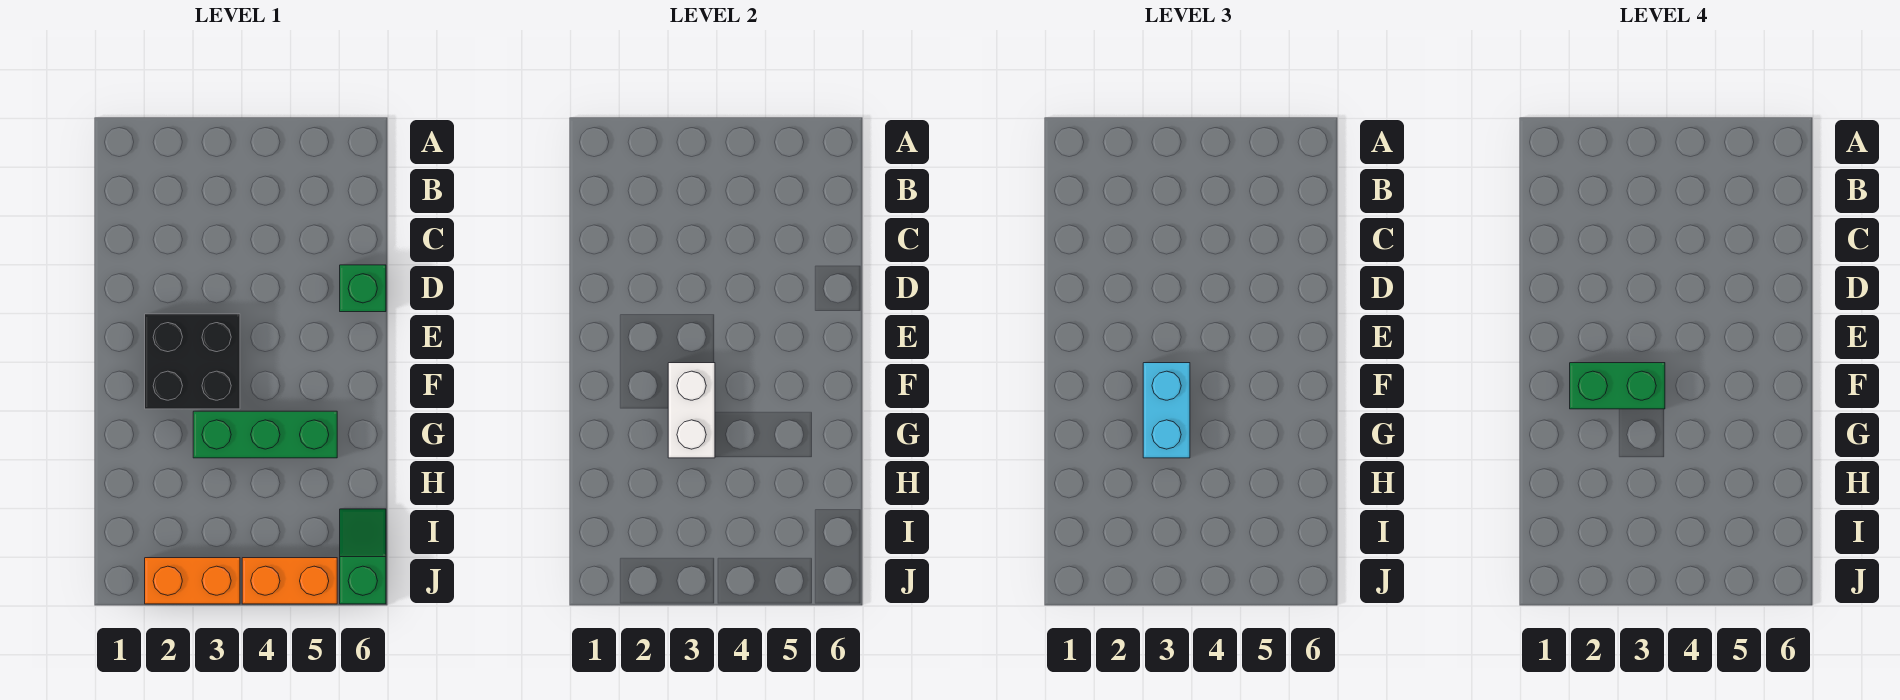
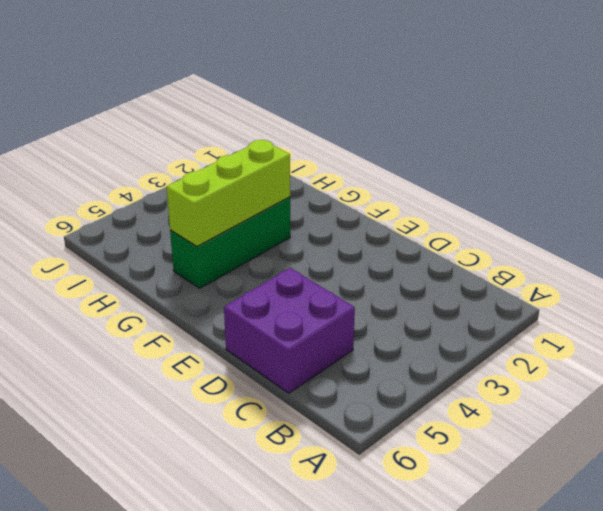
purple 2x2 brick [224,268,355,393] -> green 1x1 brick [340,265,386,312]
lime 1x3 brick [166,140,290,246] -> white 1x2 brick [668,363,715,458]
none -> black 2x2 brick [145,314,240,409]
none -> green 1x2 slope [340,509,386,604]

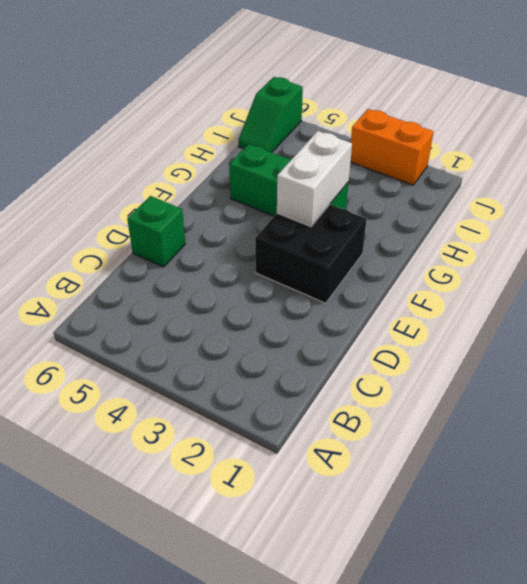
none -> orange 1x2 brick [242,558,337,604]
none -> cyan 1x2 brick [1143,363,1190,458]

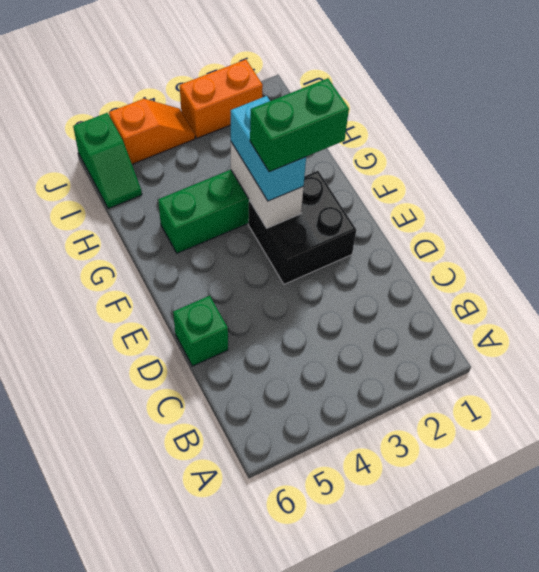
orange 1x2 slope [109,99,195,164] -> orange 1x2 brick [242,558,337,604]

